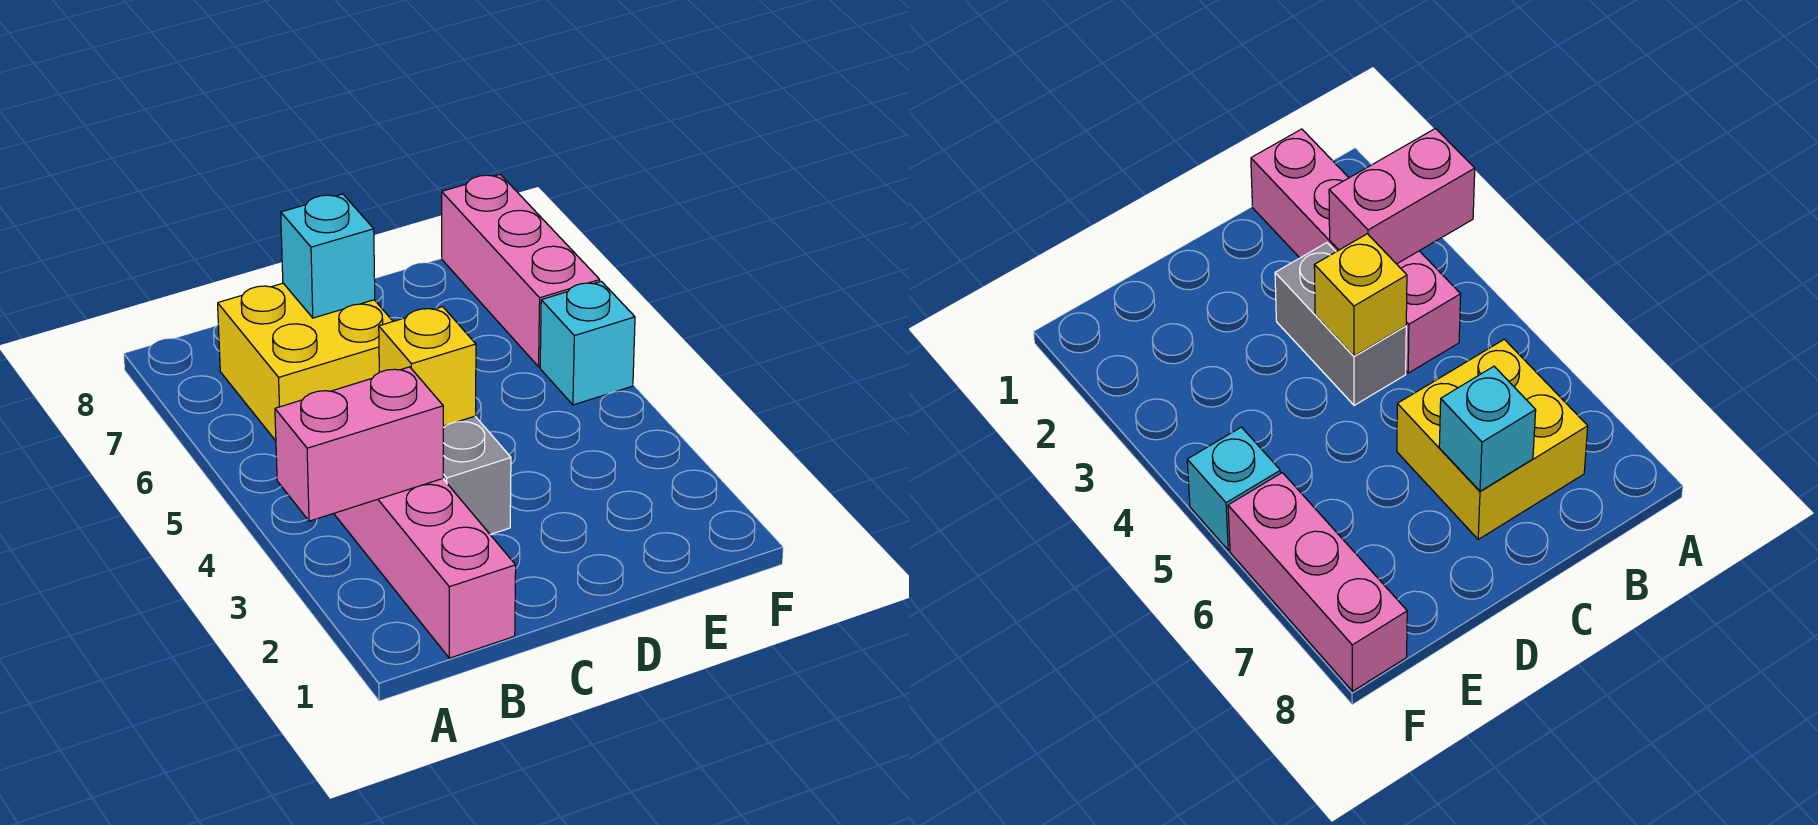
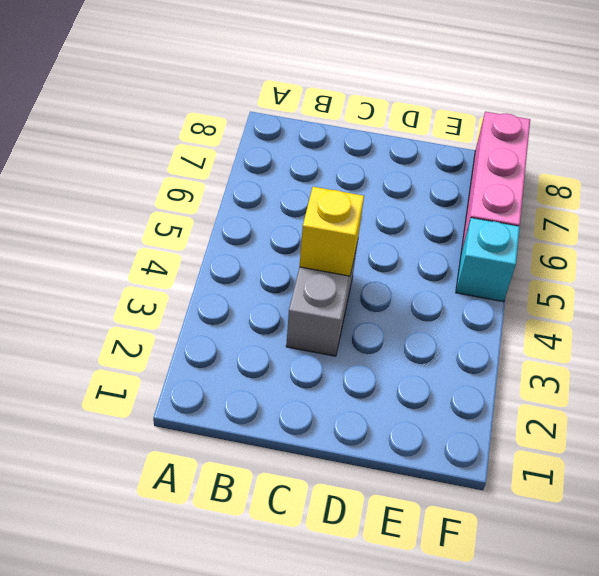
none -> pink 1x4 brick [334,479,516,658]
none -> yellow 2x2 brick [218,283,393,441]

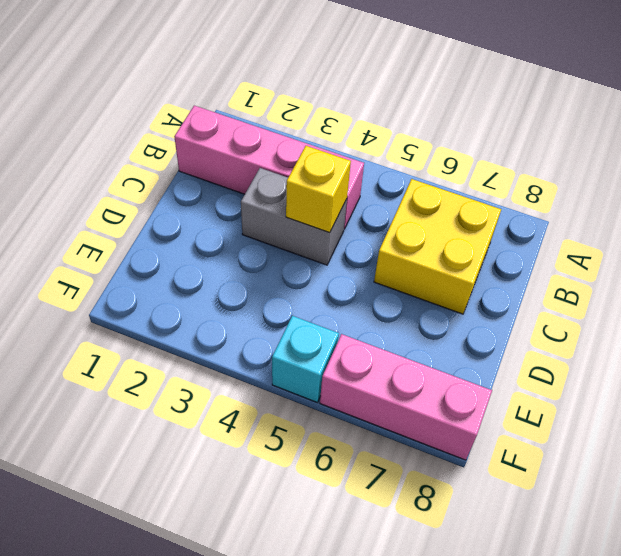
none -> pink 1x2 brick [275,367,443,521]
none -> cyan 1x1 brick [281,194,375,318]

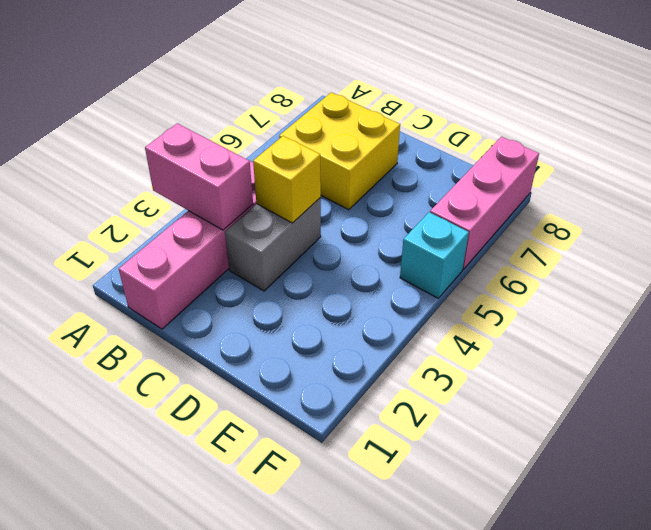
none -> cyan 1x1 brick [281,194,375,318]

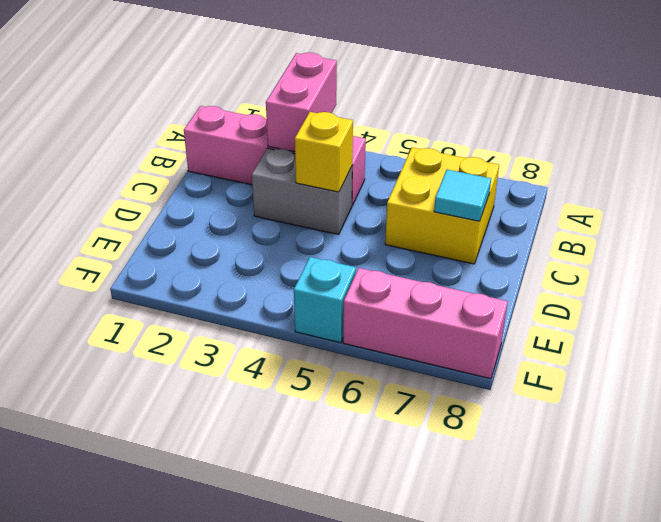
cyan 1x1 tile [434,170,491,221] -> cyan 1x1 brick [281,194,375,318]

